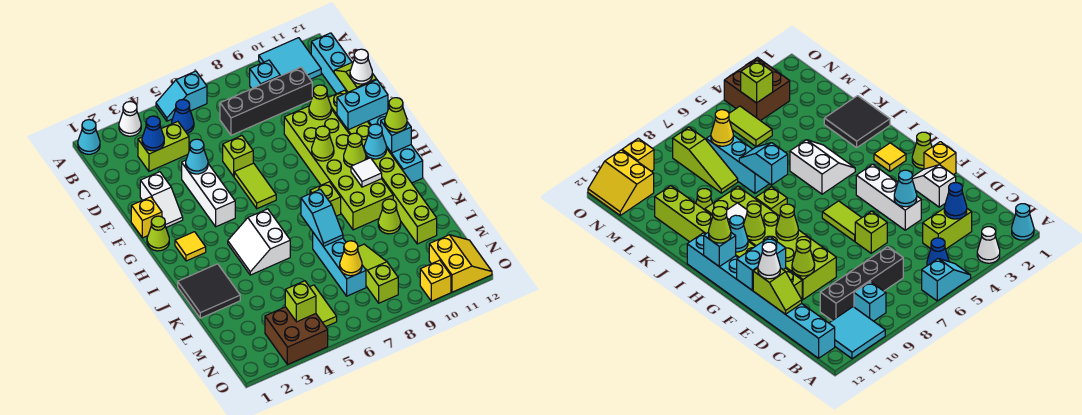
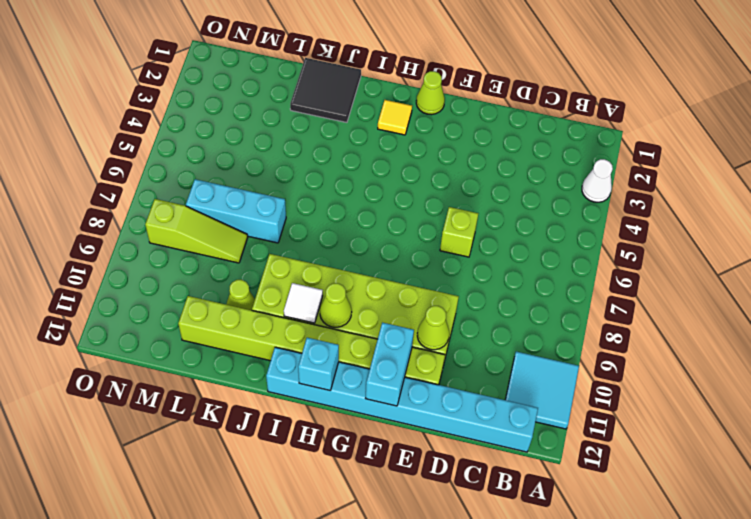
none -> cyan 1x1 cone [78,120,100,154]
none -> cyan 1x2 slope [156,71,207,121]
none -> blue 1x1 cone [172,100,194,133]
none -> cyan 1x1 brick [250,60,280,89]

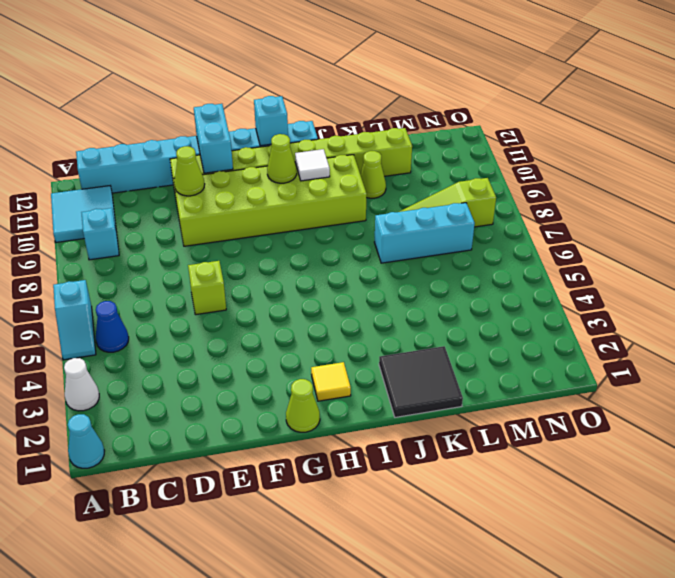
none -> lime 1x2 brick [138,121,189,171]
none -> black 1x4 brick [220,67,312,135]
none -> white 1x2 slope [140,172,183,227]
none -> white 1x3 brick [182,160,235,227]

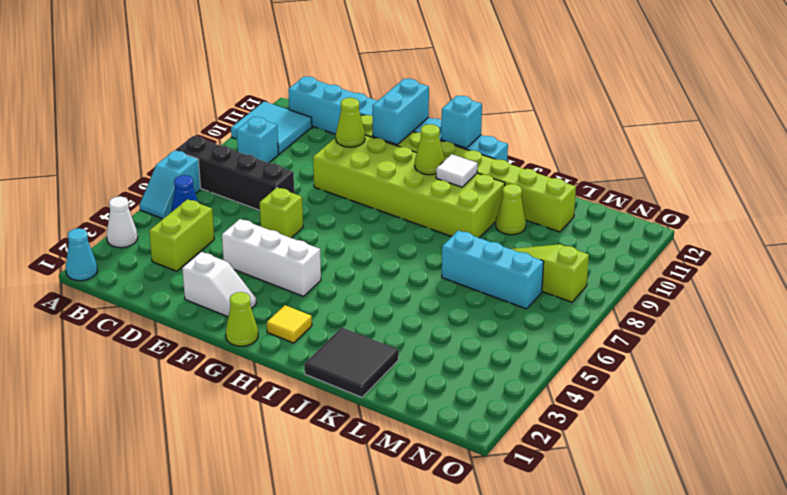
black 1x4 brick [176,136,294,210] -> black 1x4 brick turned to [220,67,312,135]
none -> yellow 1x1 brick [131,197,162,238]
none -> lime 1x2 tile [234,163,276,209]
none -> white 2x2 slope [228,209,290,275]
none -> lime 1x1 brick [310,182,341,216]

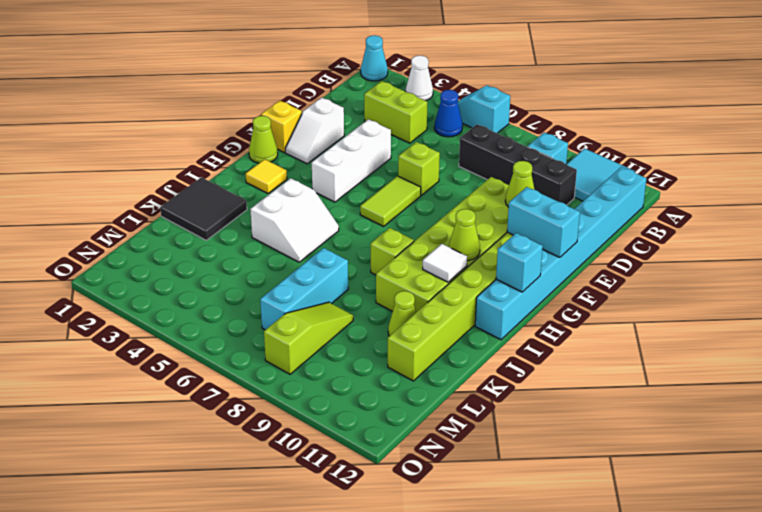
white 2x2 slope [250,178,339,262] -> white 2x2 slope turned to [228,209,290,275]
none -> lime 1x2 tile [310,285,337,327]
none -> brown 2x2 brick [265,307,328,365]
none -> yellow 2x2 slope [429,235,492,292]
none -> yellow 1x1 brick [420,260,451,301]

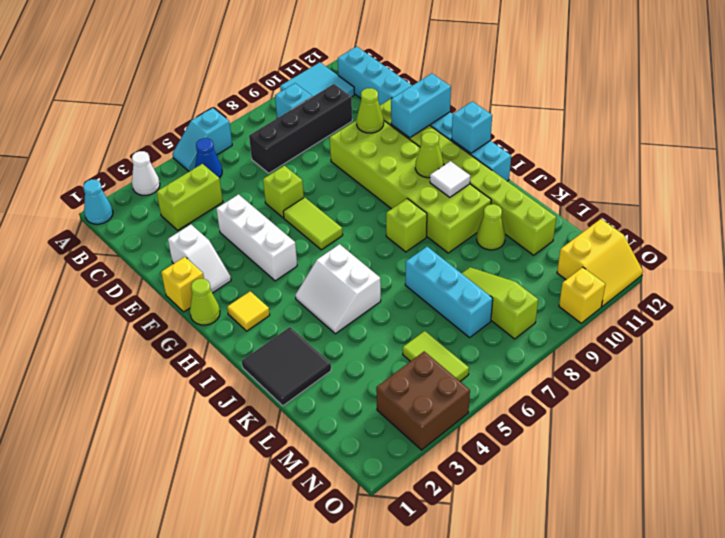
yellow 2x2 slope [557,219,643,307] -> yellow 2x2 slope turned to [429,235,492,292]
none -> blue 1x1 cone [142,116,164,151]
none -> lime 1x2 slope [334,62,377,92]
none -> cyan 1x1 cone [186,139,208,174]
none -> lime 1x1 cone [312,126,334,161]

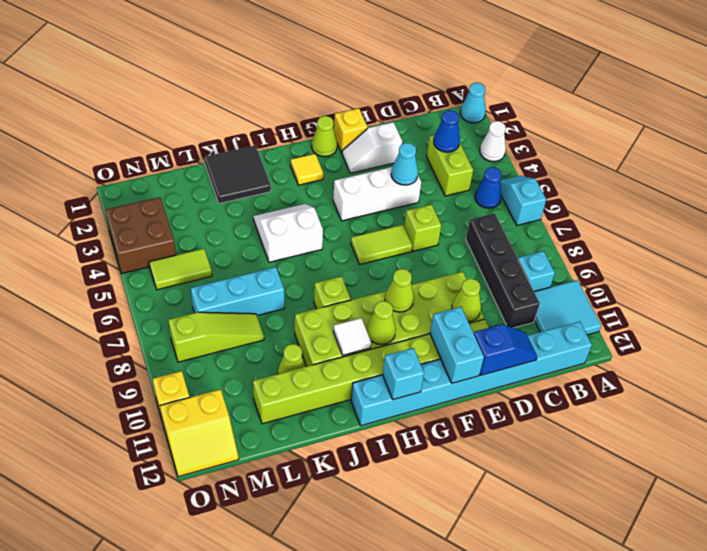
blue 1x2 slope [474,324,537,375] -> lime 1x2 slope [334,62,377,92]
none -> cyan 1x1 cone [364,124,386,159]
none -> cyan 1x2 slope [301,189,343,247]
none -> yellow 1x1 cone [340,241,362,276]
none -> lime 1x1 brick [285,281,316,322]

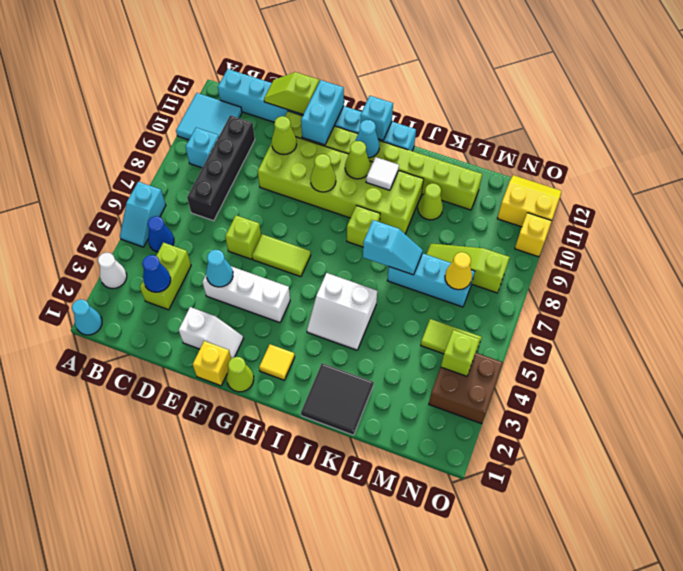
none -> white 1x1 cone [350,49,372,84]
none -> lime 1x1 cone [385,98,407,132]

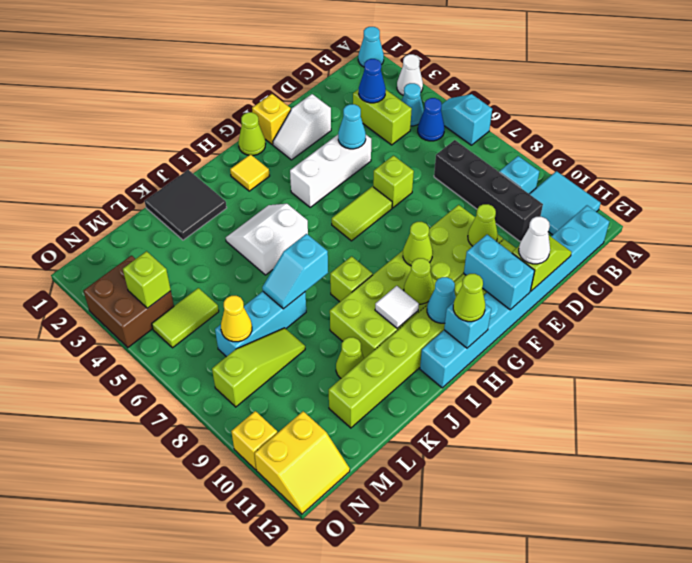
cyan 1x1 cone [402,83,424,126] -> none

